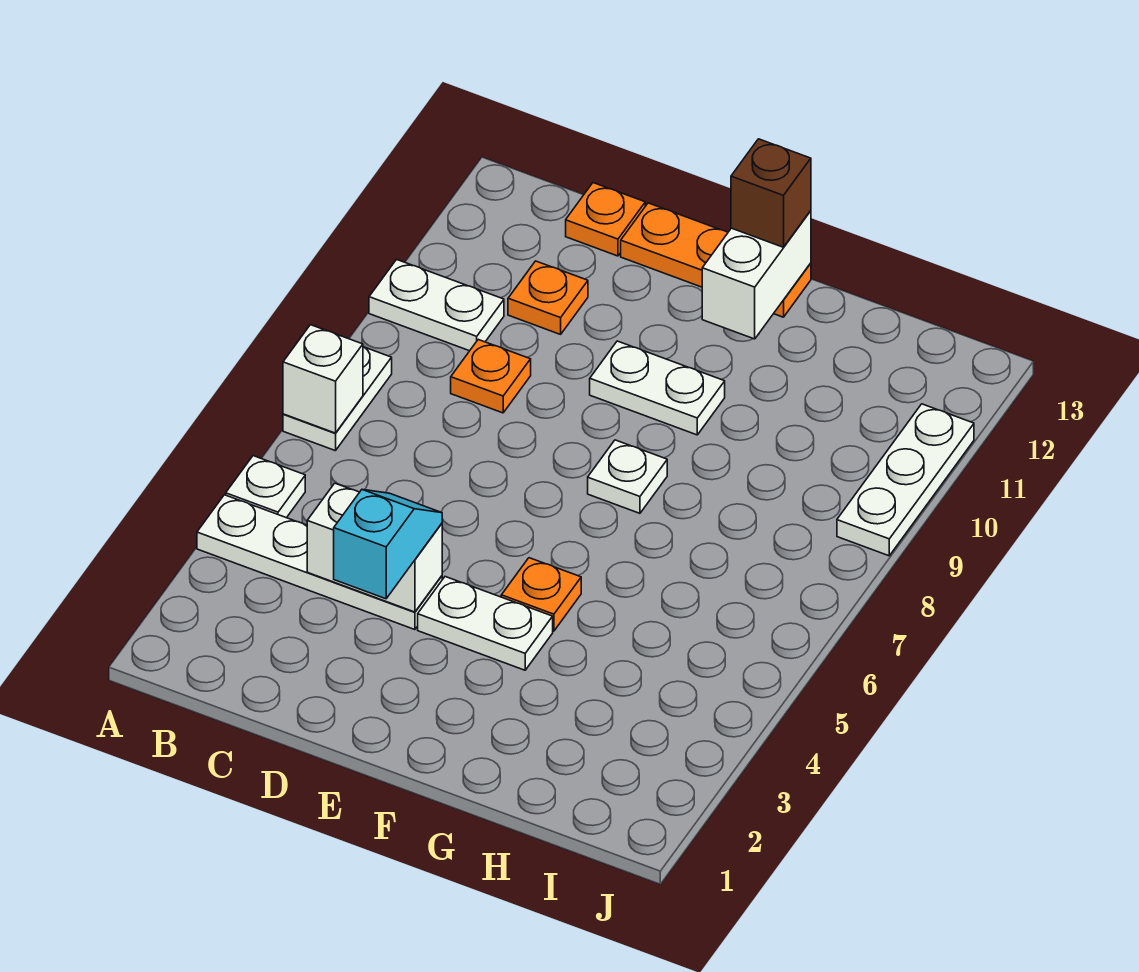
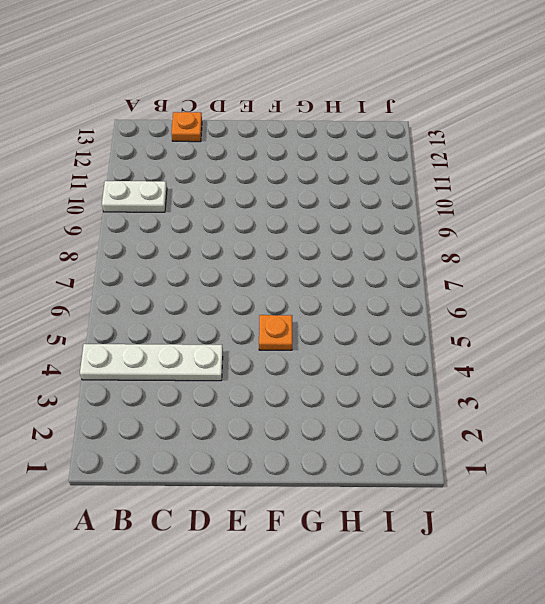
none -> white 1x1 plate [226,456,305,518]
none -> white 1x2 plate [283,347,392,451]
none -> orange 1x1 plate [451,340,531,413]

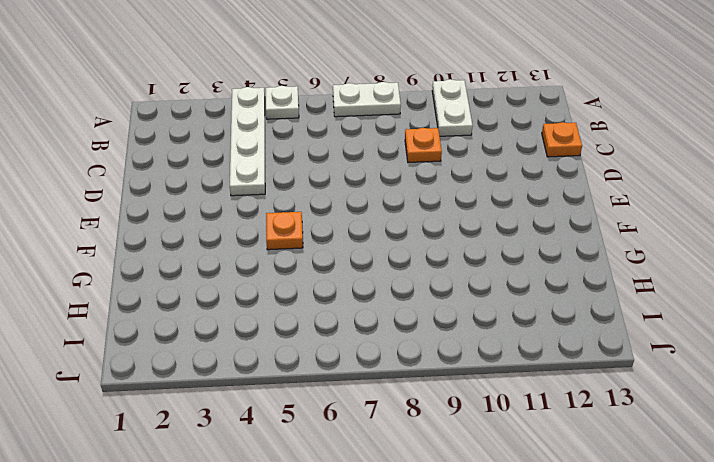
none -> orange 1x1 plate [508,261,588,334]
none -> orange 1x3 plate [621,203,811,317]
none -> white 1x2 plate [418,577,553,670]

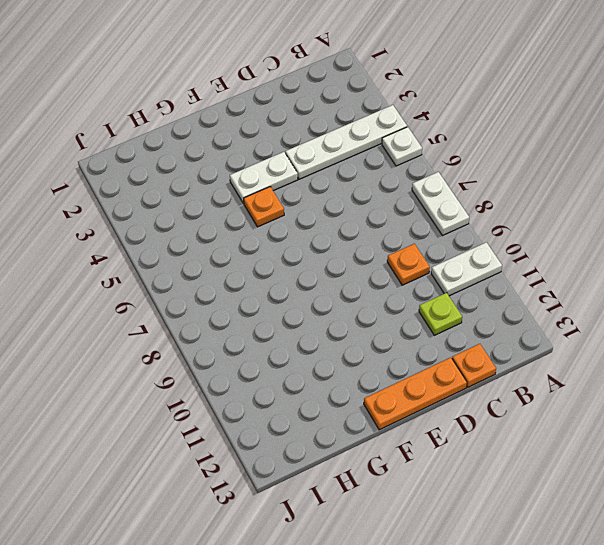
lime 1x1 plate [419,293,462,335] -> orange 1x1 plate [508,261,588,334]
none -> white 1x2 plate [590,341,725,435]
none -> white 1x1 plate [588,440,667,513]
none -> white 1x3 plate [837,404,974,556]

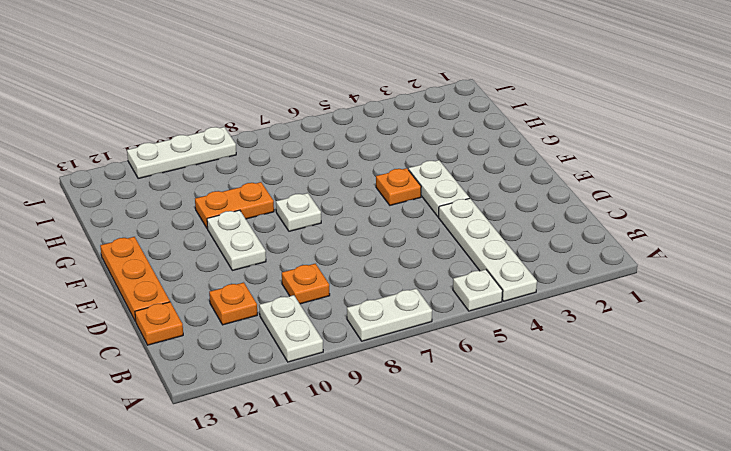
orange 1x2 plate [195,182,274,229] -> none
none -> white 1x1 brick [283,325,363,433]
none -> white 1x2 brick [307,483,442,612]
none -> white 1x2 brick [702,211,811,339]

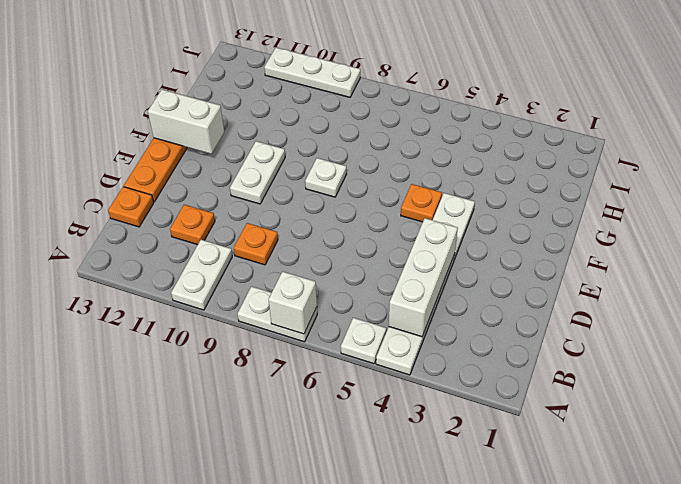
white 1x3 brick [389,218,458,337] -> white 1x2 brick [307,483,442,612]
none -> cyan 1x2 slope [334,490,442,599]
none -> brown 1x1 brick [731,139,811,247]

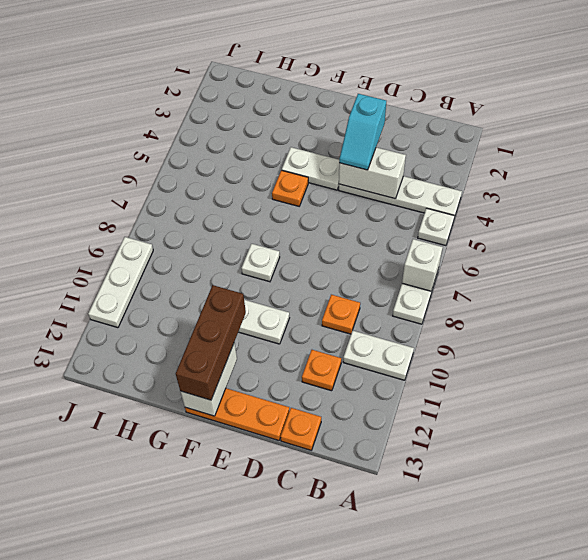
brown 1x3 brick [176,285,246,400] -> brown 1x1 brick [731,139,811,247]

